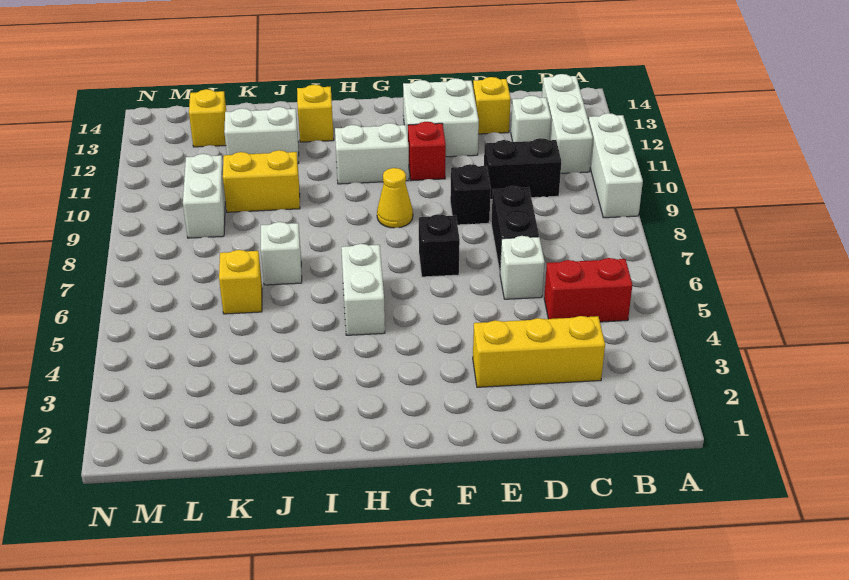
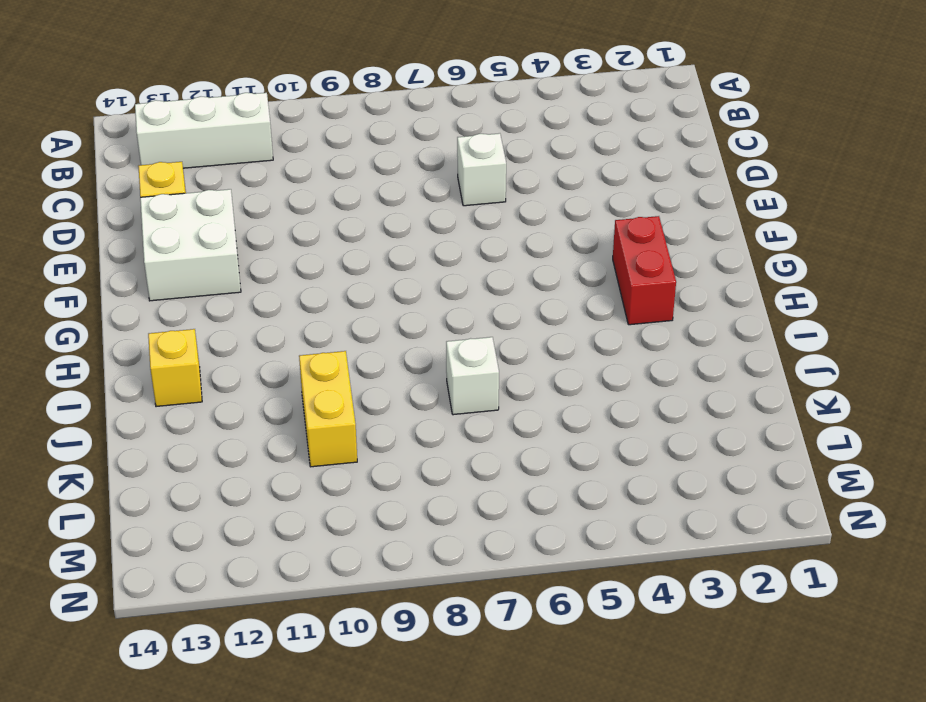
red 1x2 brick [613,216,676,325] -> red 1x2 brick moved to [544,258,632,322]
none -> white 1x3 brick [589,113,643,218]
none -> yellow 1x3 brick [473,316,605,387]
none -> black 1x2 brick [484,138,561,200]

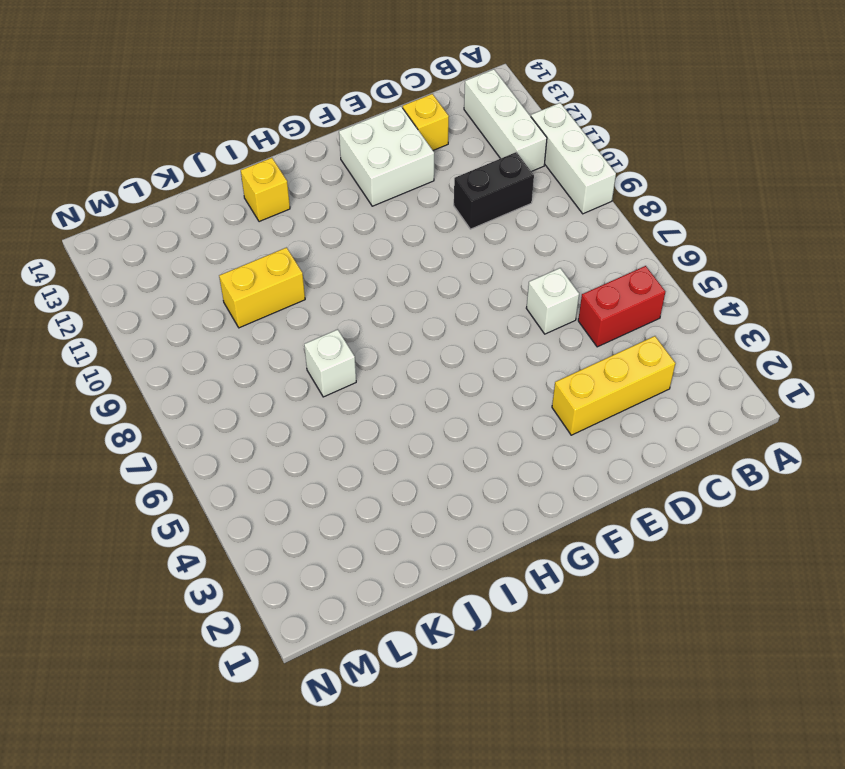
none -> white 1x1 brick [511,96,551,142]
none -> black 1x2 brick [491,186,539,271]
none -> black 1x1 brick [450,164,491,225]

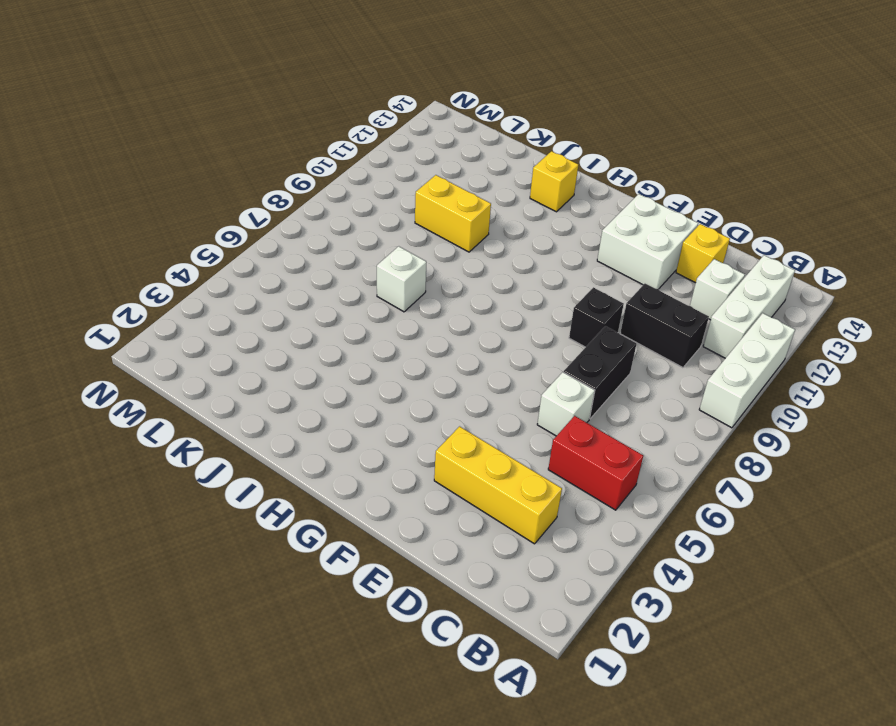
none -> black 1x1 brick [419,214,460,277]
none -> red 1x1 brick [408,122,446,181]
none -> yellow 1x1 cone [377,168,413,228]

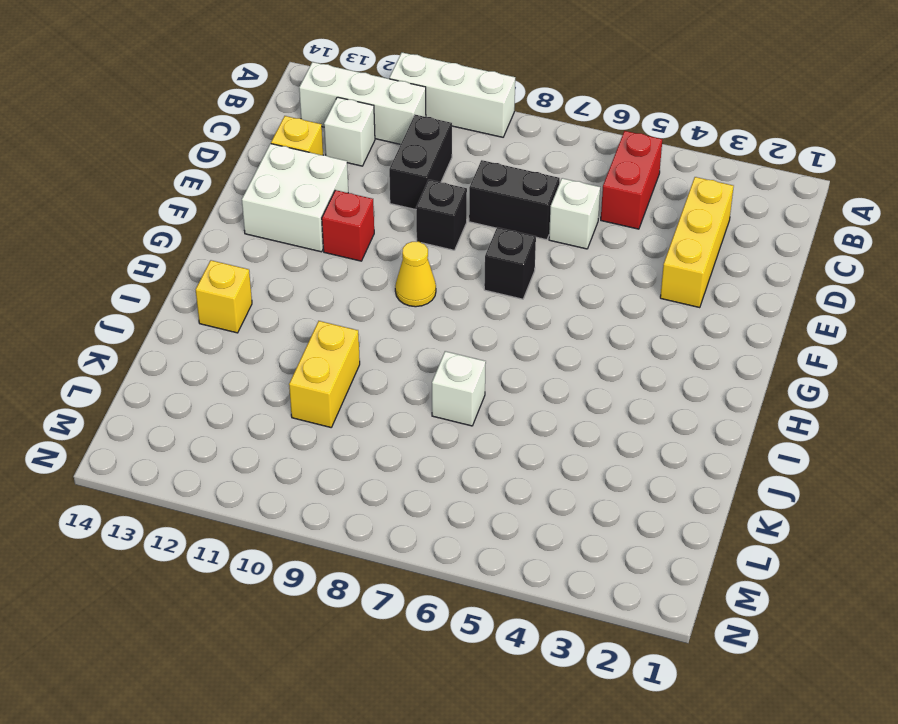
none -> white 1x2 brick [335,123,409,184]
none -> white 1x2 brick [341,244,385,335]
none -> white 1x2 brick [224,107,299,163]

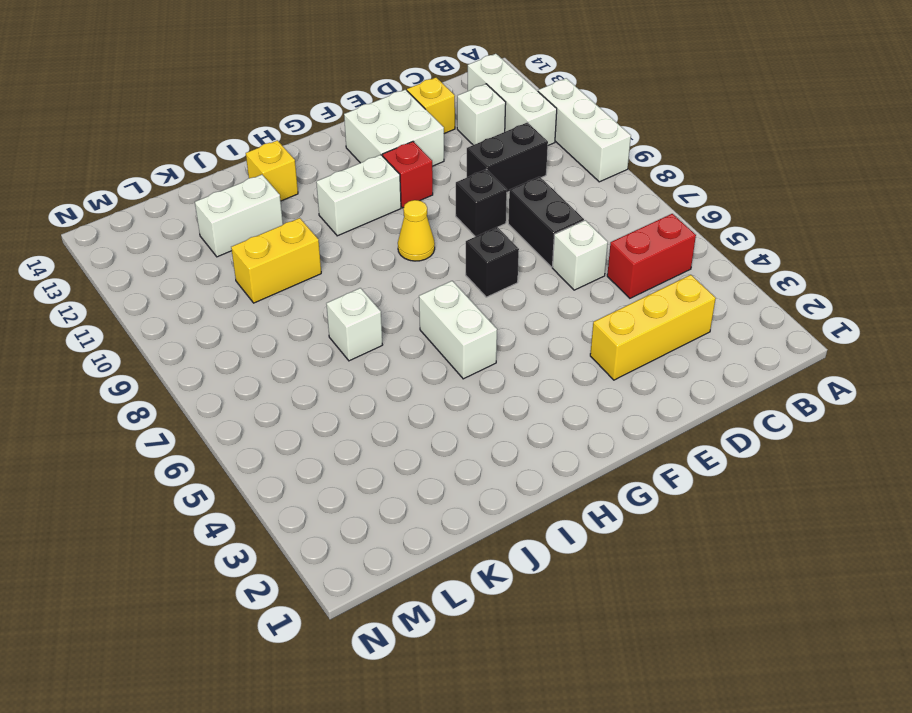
none -> yellow 1x1 brick [219,250,262,314]
none -> white 1x2 brick [183,154,225,238]
none -> yellow 1x1 brick [189,89,226,147]

